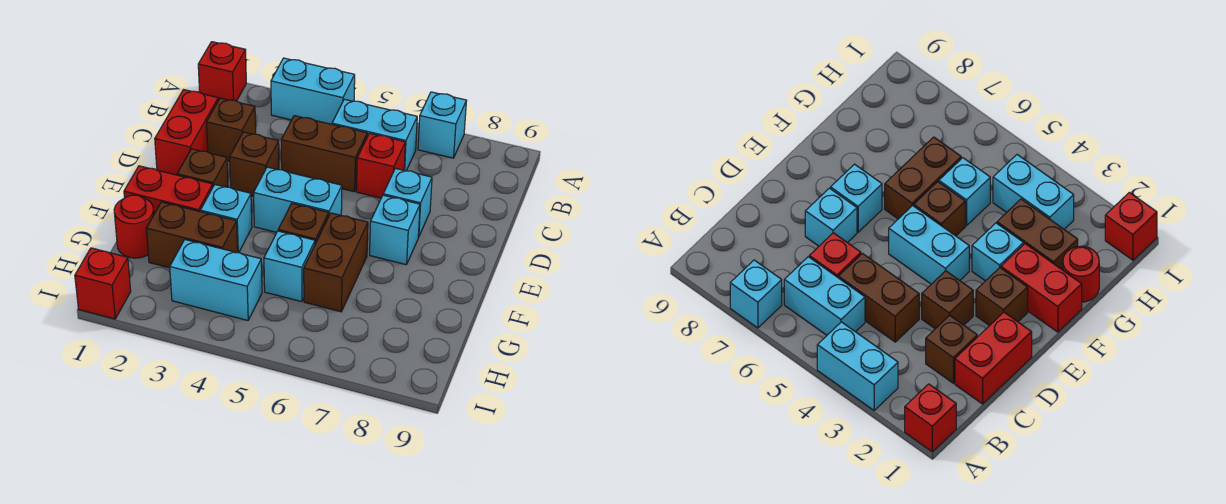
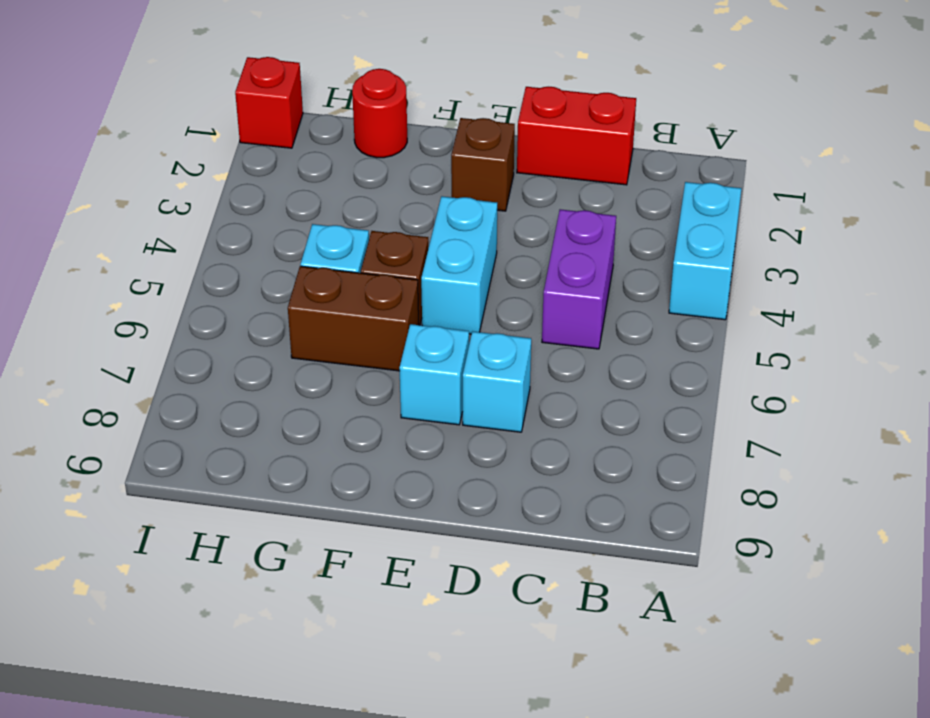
purple 1x2 brick [542,209,616,349] -> brown 1x2 brick [281,116,367,192]
none -> red 1x1 brick [198,42,246,101]
none -> cyan 1x1 brick [418,92,467,158]
none -> cyan 1x2 brick [332,99,417,171]

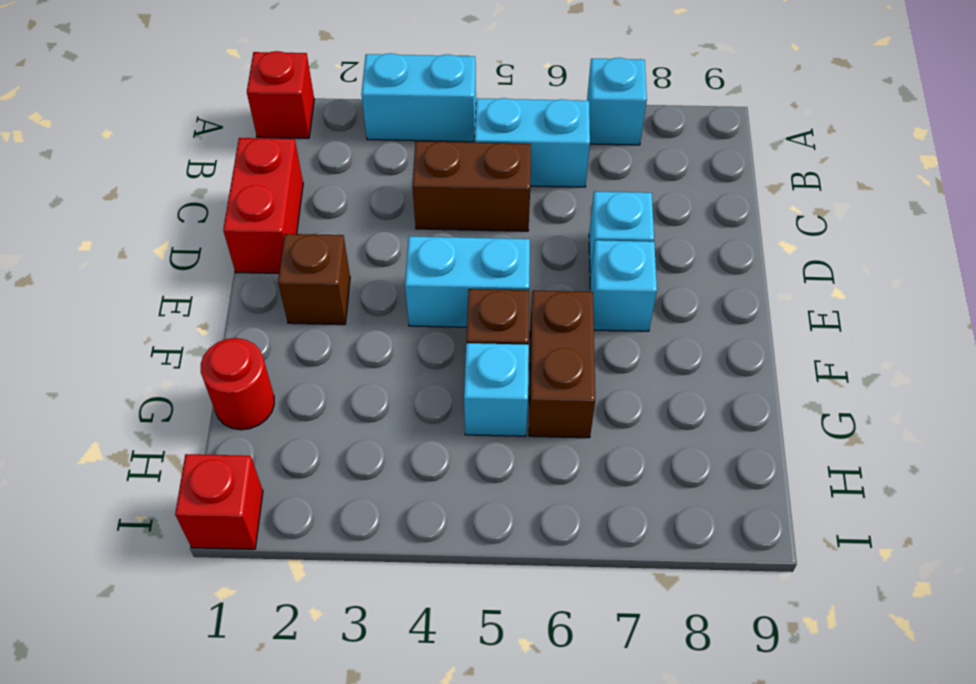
none -> brown 1x1 brick [207,98,256,161]
none -> red 1x1 brick [356,133,405,198]
none -> brown 1x1 brick [230,132,279,197]

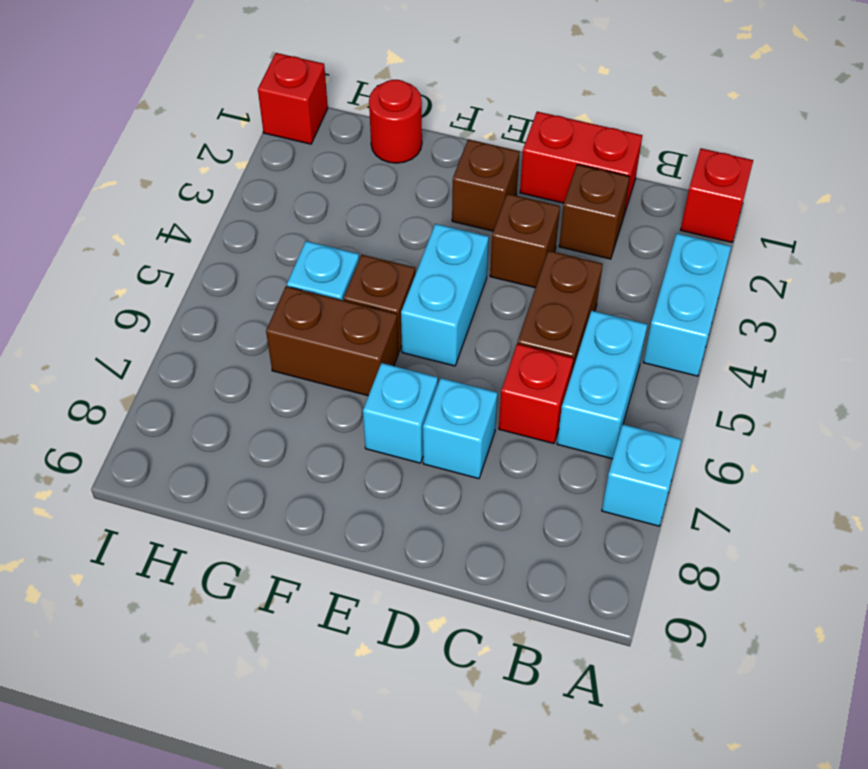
none -> red 1x2 brick [124,166,213,214]
none -> cyan 1x1 brick [200,185,252,253]
none -> brown 1x2 brick [146,202,238,268]

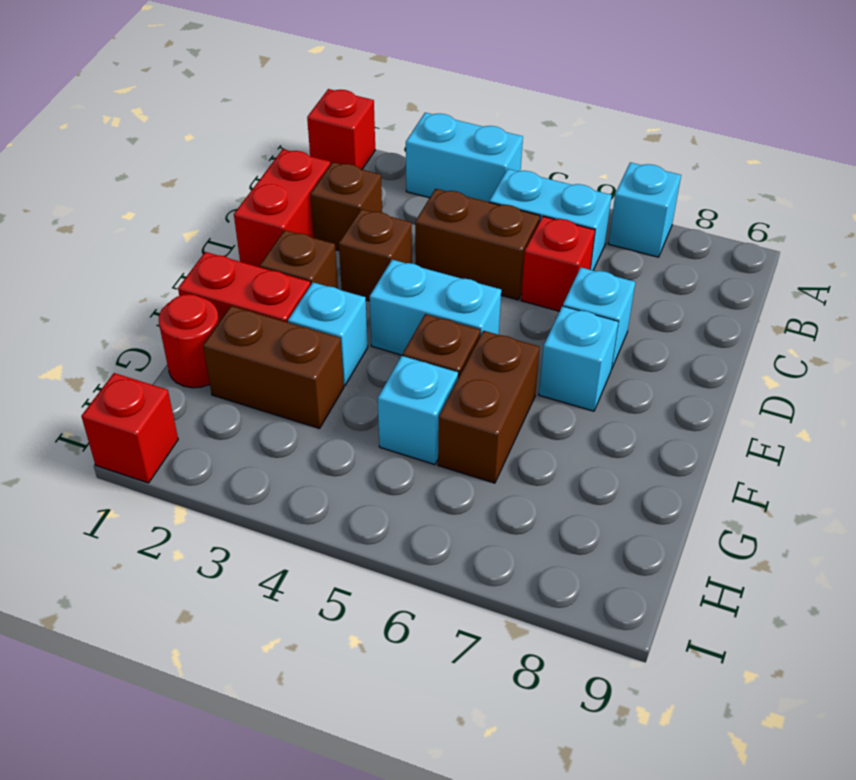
none -> cyan 1x2 brick [170,240,262,320]

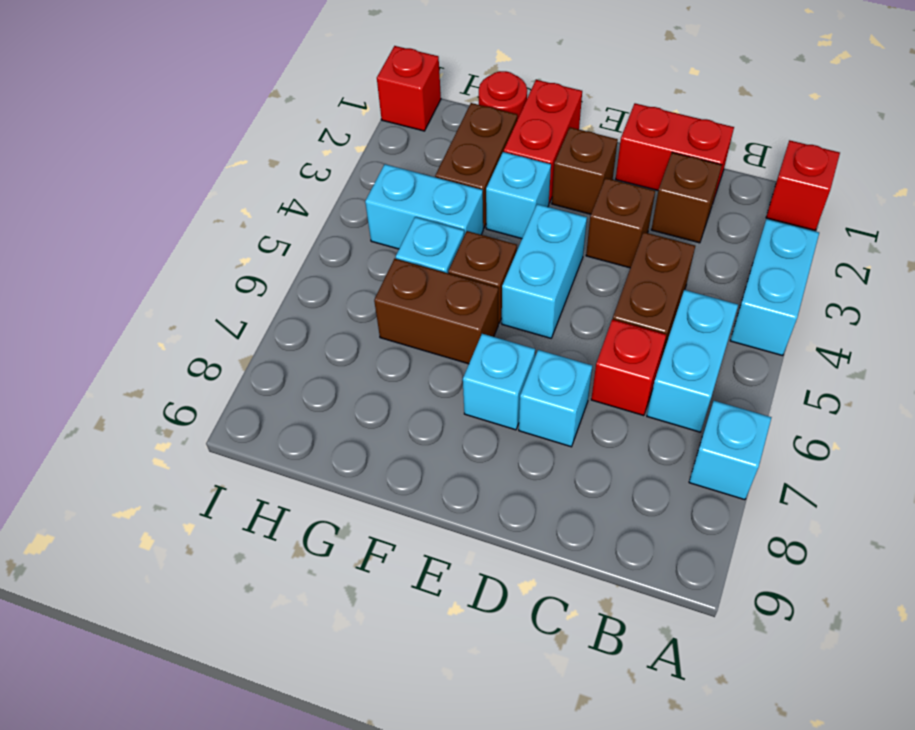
cyan 1x2 brick [365,164,483,249] -> cyan 1x2 brick turned to [170,240,262,320]

